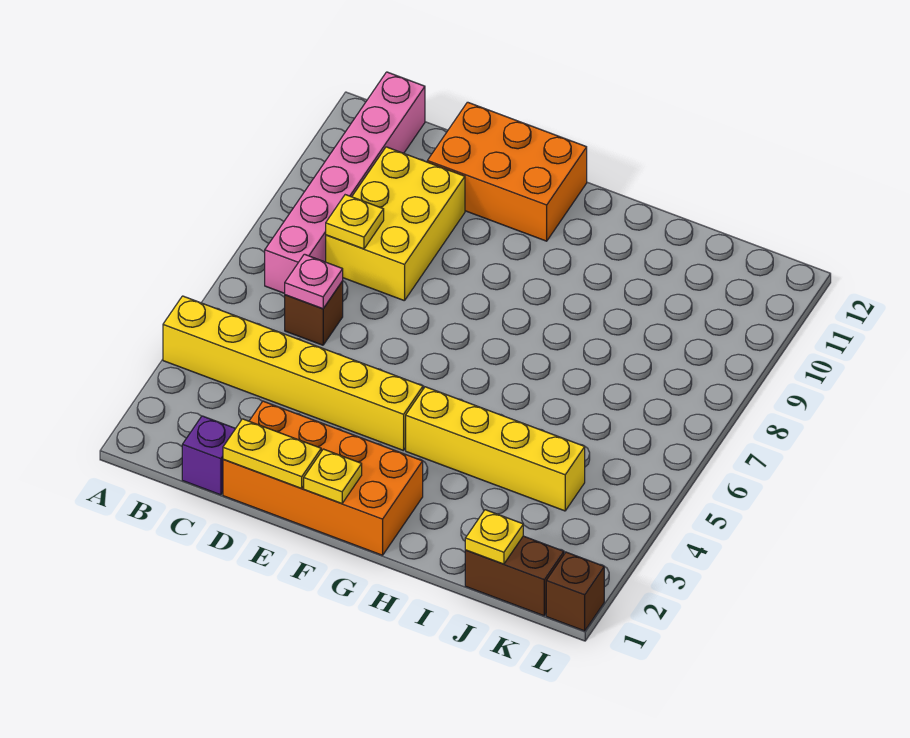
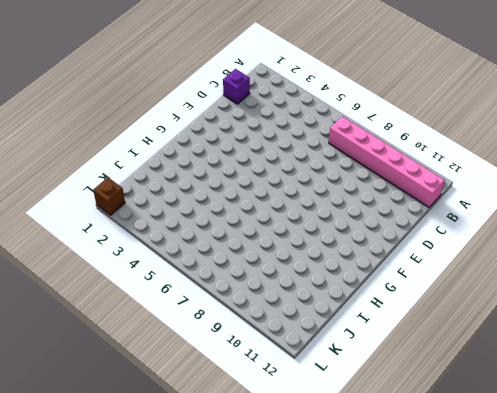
none -> yellow 1x6 brick [163,296,423,451]
none -> brown 1x1 brick [285,281,343,345]
none -> yellow 2x3 brick [326,147,465,301]

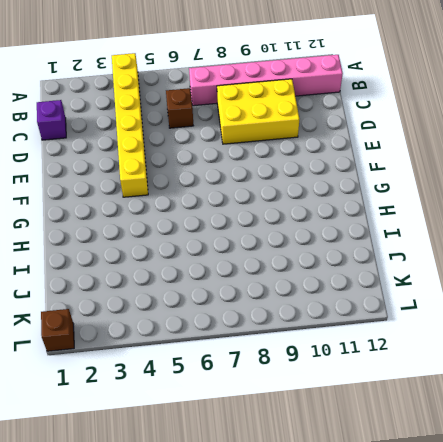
none -> orange 2x4 brick [223,401,423,555]
none -> orange 2x3 brick [427,102,587,241]
none -> yellow 1x4 brick [406,387,585,511]

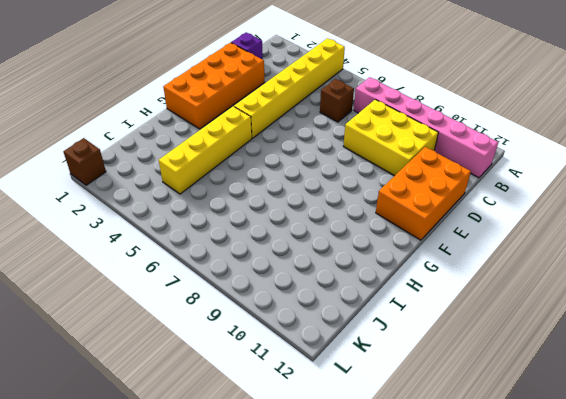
none -> brown 1x2 brick [465,536,564,616]
none -> pink 1x1 plate [285,254,343,309]
none -> yellow 1x1 plate [326,195,384,249]

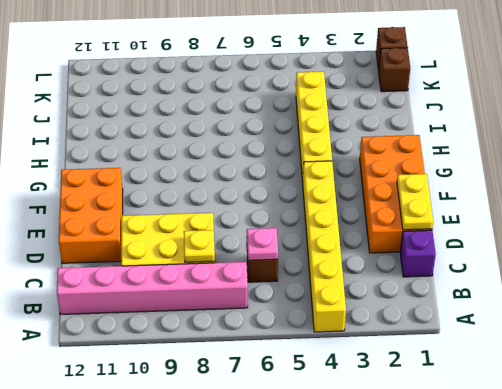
brown 1x1 brick [379,48,410,92] -> brown 1x2 brick [465,536,564,616]
none -> yellow 1x1 plate [304,449,362,503]
none -> yellow 1x1 plate [465,510,523,564]

